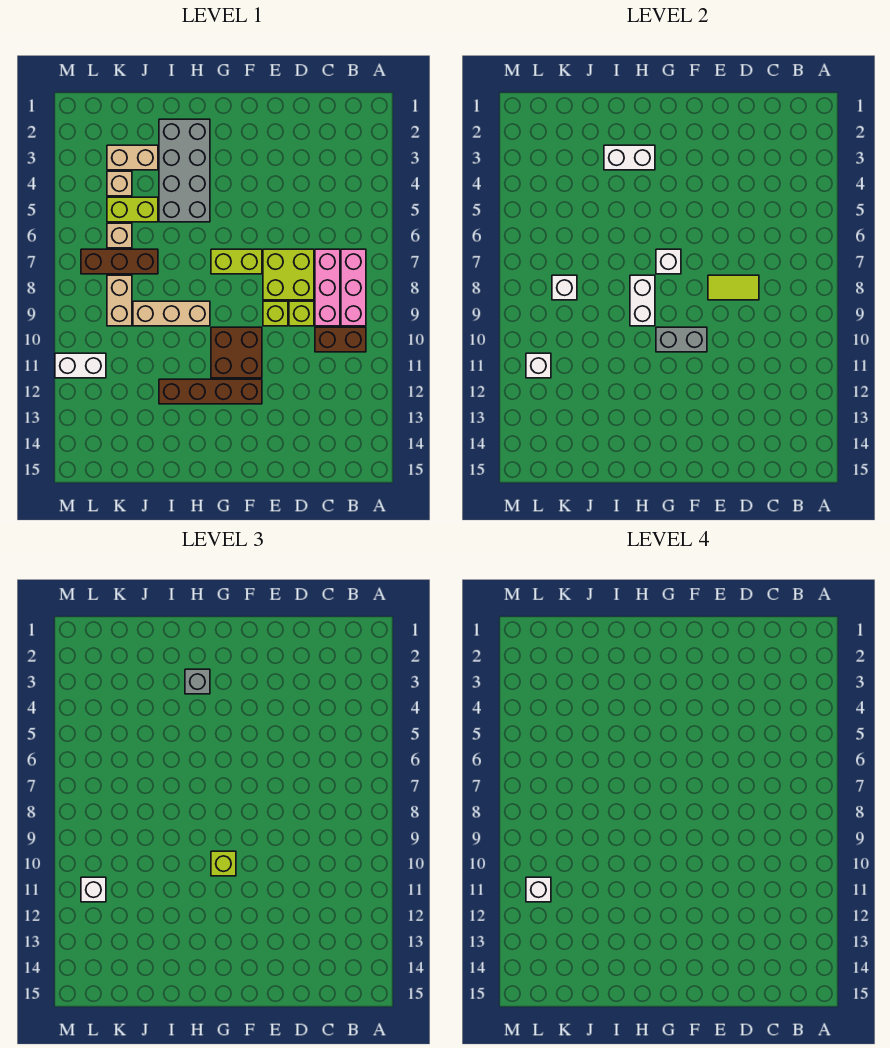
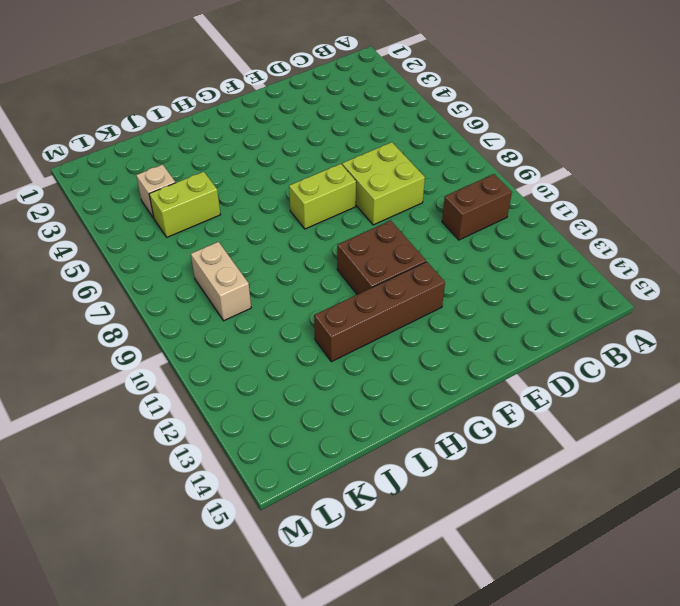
none -> pink 1x3 brick [341,249,366,326]
none -> pink 1x3 brick [315,249,340,326]
none -> lime 1x1 brick [289,301,314,326]

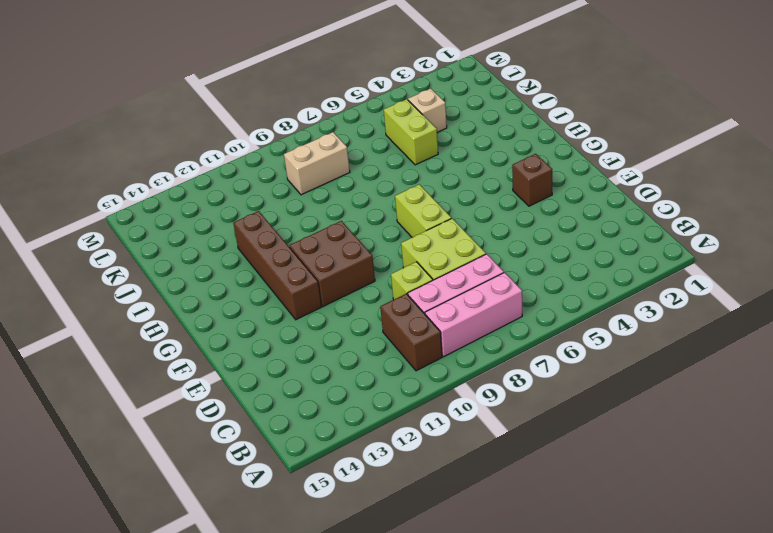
brown 1x1 brick [512,154,552,206] -> none
none -> lime 1x1 brick [263,301,288,326]
none -> grey 2x4 brick [159,119,210,222]
none -> tan 1x3 brick [133,301,210,326]

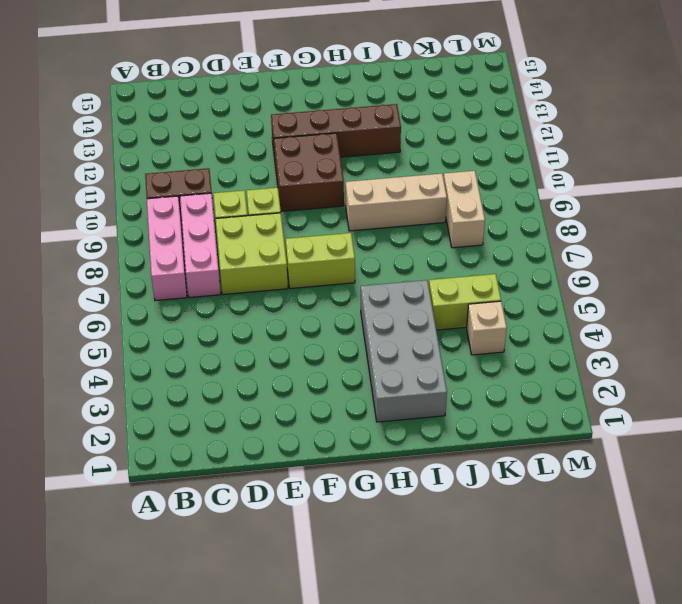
none -> tan 1x2 brick [107,145,158,170]
none -> brown 1x3 brick [81,249,158,274]
none -> tan 1x1 brick [107,223,132,248]

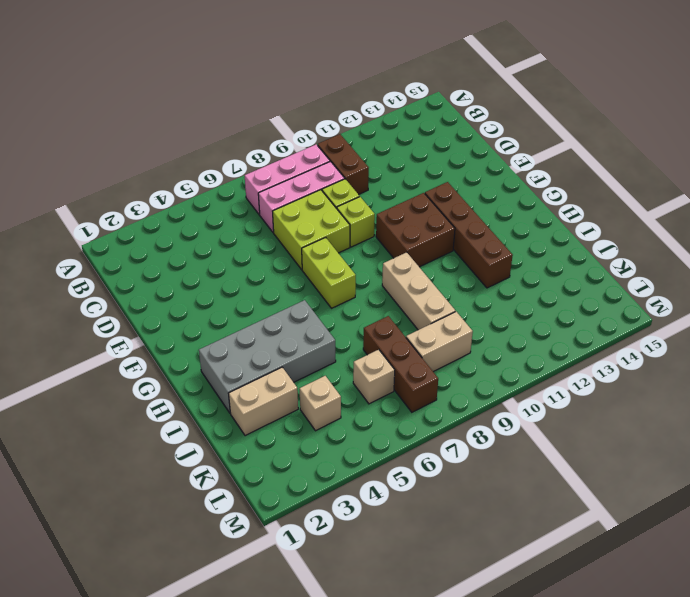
tan 1x2 brick [229,367,298,436] -> tan 1x2 brick turned to [107,145,158,170]
none -> lime 1x2 brick [107,197,158,222]
none -> white 1x2 brick [55,353,106,378]
none -> lime 1x2 tile [708,275,759,300]

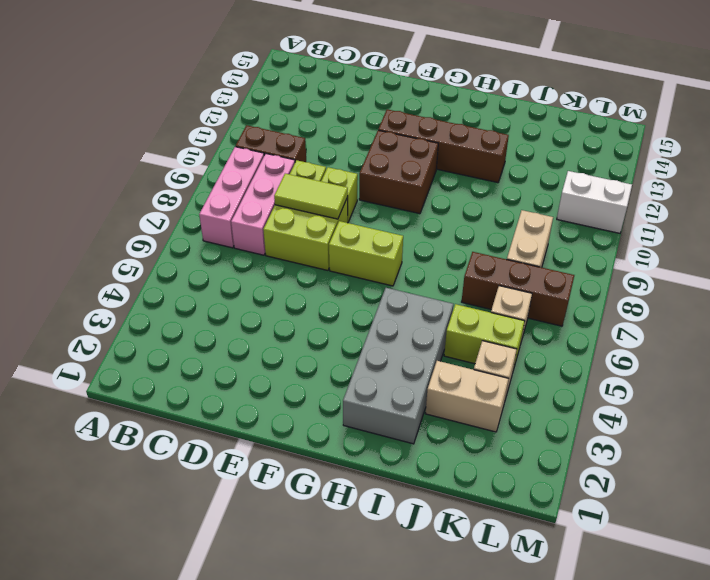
none -> tan 1x3 brick [133,301,210,326]
none -> grey 1x2 brick [656,327,707,352]
none -> white 1x1 brick [656,249,681,274]

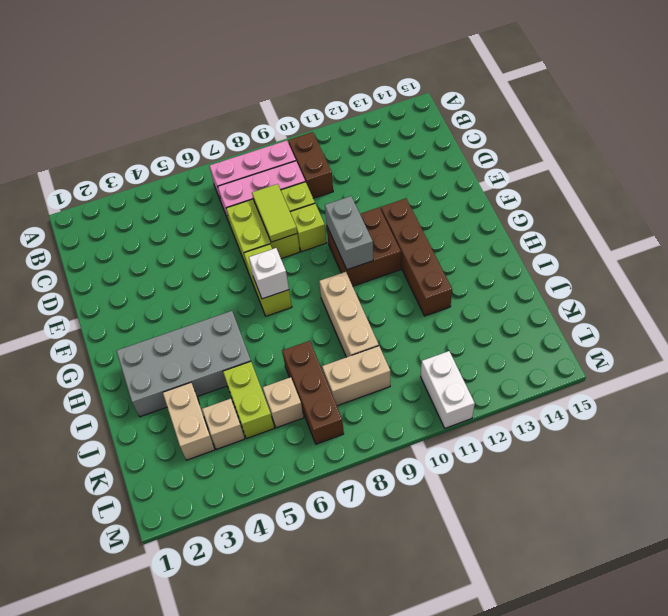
none -> white 1x2 brick [604,145,655,170]
none -> white 1x2 brick [630,275,655,326]
none -> white 1x1 brick [552,275,577,300]

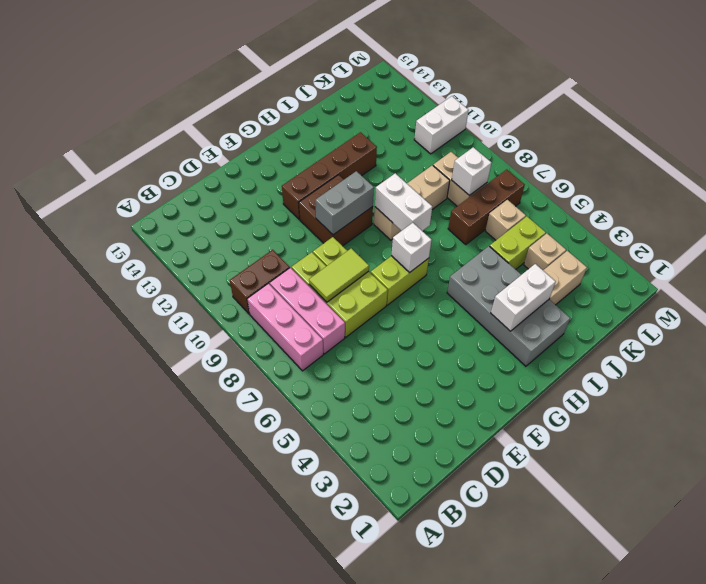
none -> white 1x1 brick [526,353,551,378]
none -> lime 1x1 brick [211,851,236,876]
none -> grey 1x1 brick [185,669,210,694]

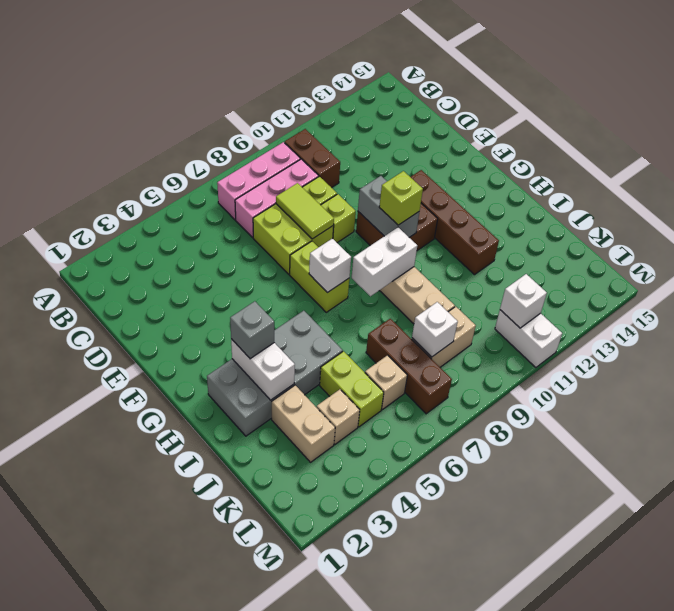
none -> white 1x1 brick [81,877,106,902]
none -> white 1x1 brick [526,877,551,902]

